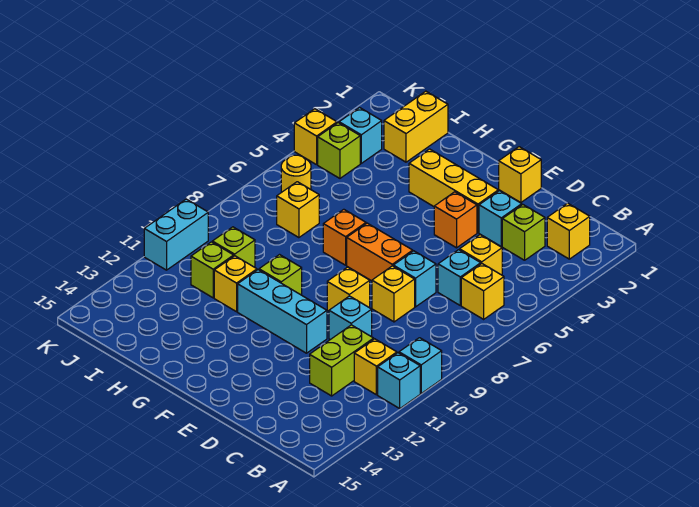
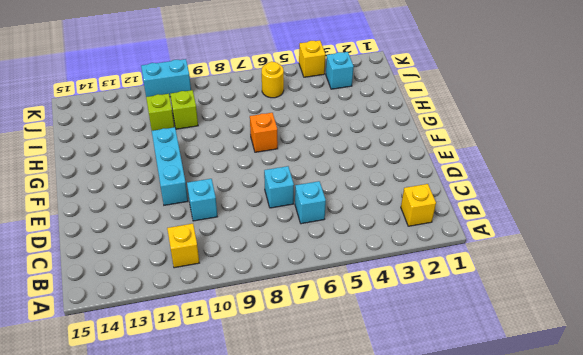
none -> cyan 1x1 brick [399,338,442,393]
none -> cyan 1x1 brick [378,353,420,408]
none -> yellow 1x1 brick [461,264,504,319]
none -> lime 1x1 brick [502,205,545,260]

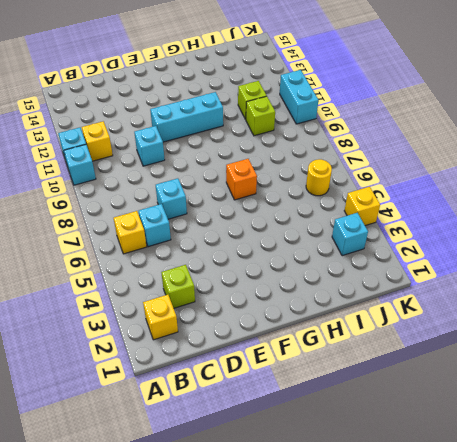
none -> yellow 1x1 brick [460,235,502,275]
none -> lime 1x2 brick [310,325,374,396]
none -> cyan 1x1 brick [479,191,522,246]
none -> yellow 1x1 brick [372,266,415,322]

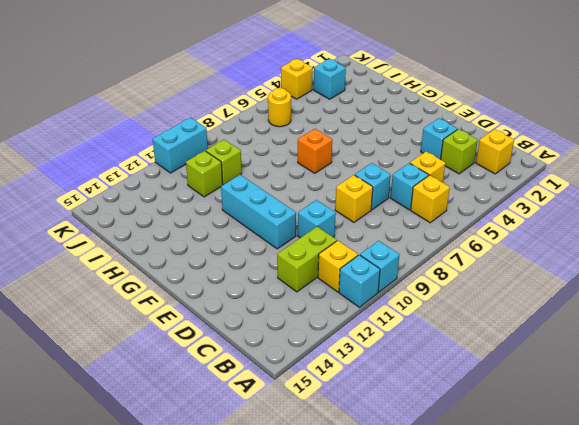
none -> yellow 1x1 brick [499,147,541,203]
none -> yellow 1x3 brick [409,149,498,233]
none -> orange 1x1 brick [434,192,477,248]
none -> orange 1x2 brick [347,223,413,281]

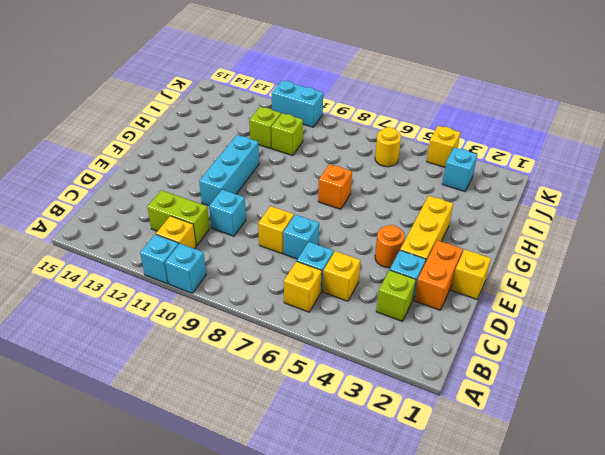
orange 1x2 brick [414,240,463,310] -> orange 1x2 brick moved to [347,223,413,281]
orange 1x1 round brick [375,225,405,268] -> orange 1x1 brick [434,192,477,248]
none -> yellow 1x1 brick [547,203,590,259]
none -> yellow 1x1 brick [327,267,370,311]
none -> lime 1x1 brick [259,255,302,295]
none -> yellow 1x1 brick [214,256,257,312]

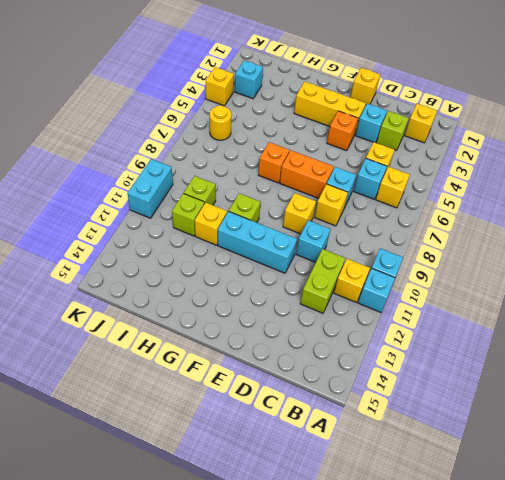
none -> yellow 1x2 brick [384,91,448,162]
none -> yellow 1x1 brick [277,182,319,238]
none -> lime 1x1 brick [318,123,360,178]

